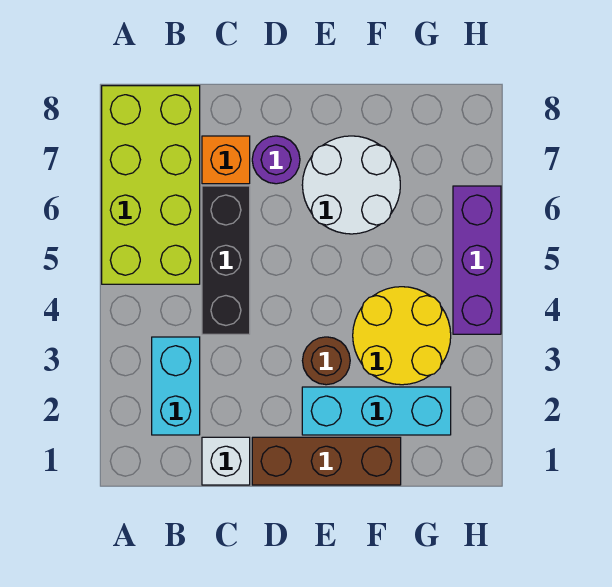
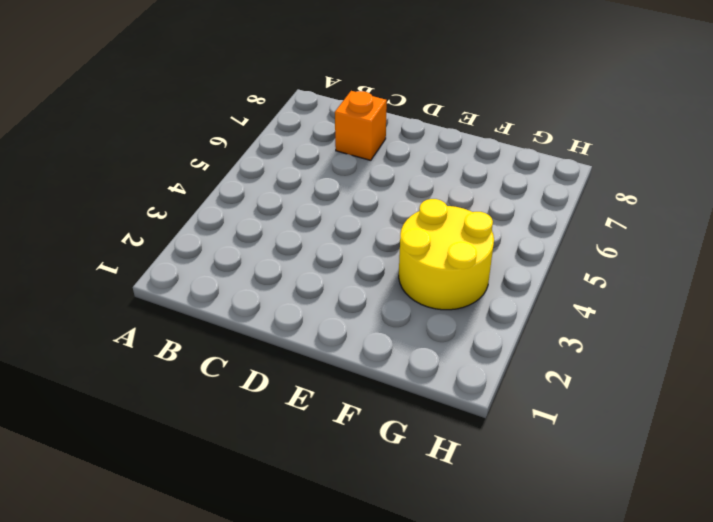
none -> lime 2x4 brick [102,86,200,284]
none -> cyan 1x2 brick [152,337,200,435]
none -> white 1x1 brick [202,437,250,485]

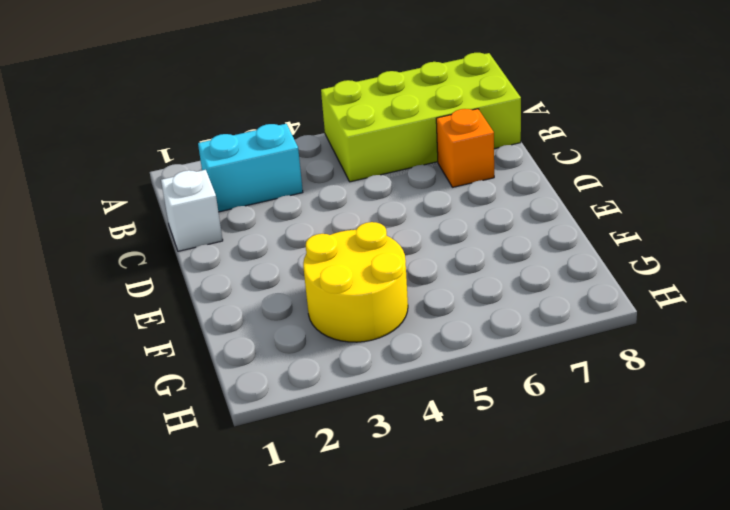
none -> black 1x3 brick [202,186,250,334]
none -> brown 1x3 brick [252,437,401,485]
none -> purple 1x1 round brick [252,136,300,184]

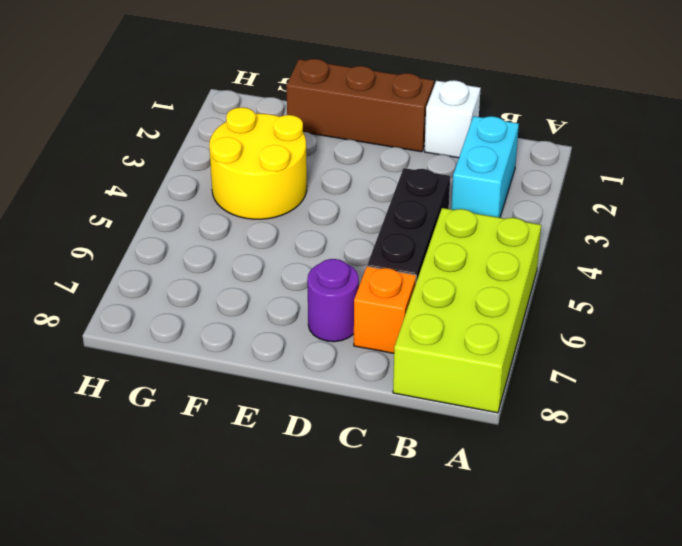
none -> cyan 1x3 brick [302,387,451,435]
none -> brown 1x1 round brick [302,337,350,385]
none -> white 2x2 round brick [302,136,400,234]

